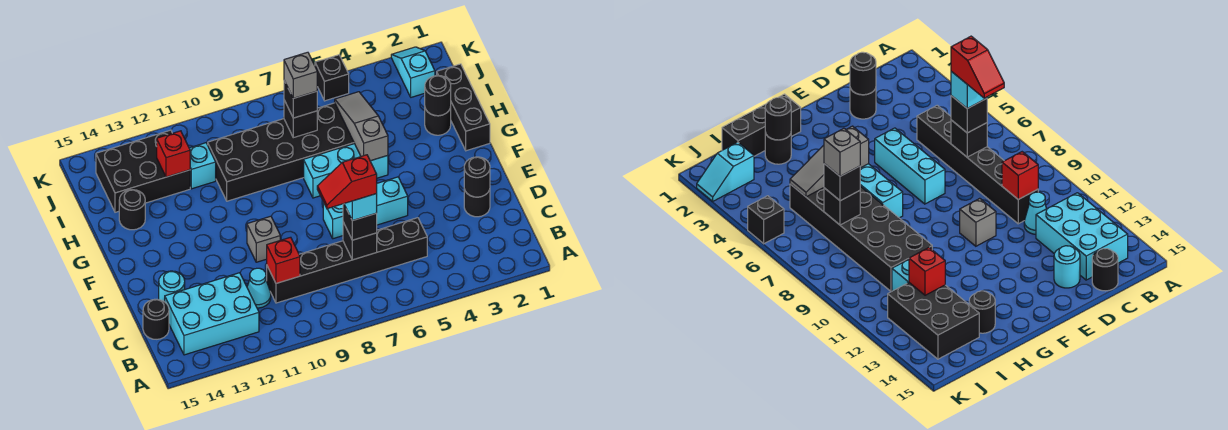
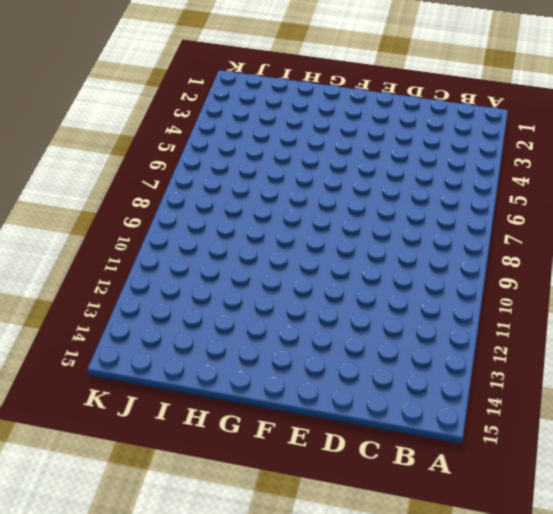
none -> cyan 2x3 brick [165,273,259,355]
none -> black 1x6 brick [267,218,427,303]
none -> cyan 1x1 cone [247,268,271,308]

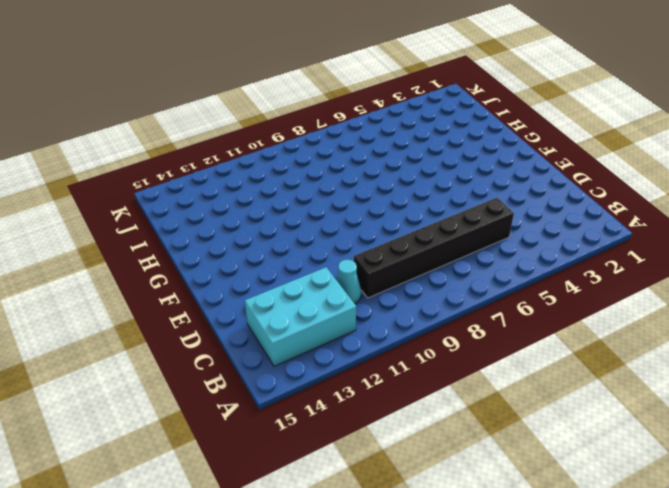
none -> black 1x1 round brick [143,299,169,339]
none -> black 1x1 round brick [464,189,490,217]
none -> cyan 1x1 round brick [159,271,185,302]

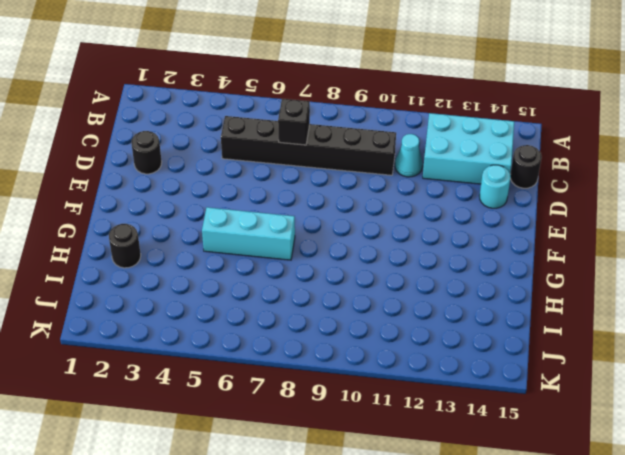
none -> cyan 1x3 brick [323,177,408,239]
none -> grey 1x1 brick [247,216,280,262]
none -> black 1x3 brick [437,64,490,151]

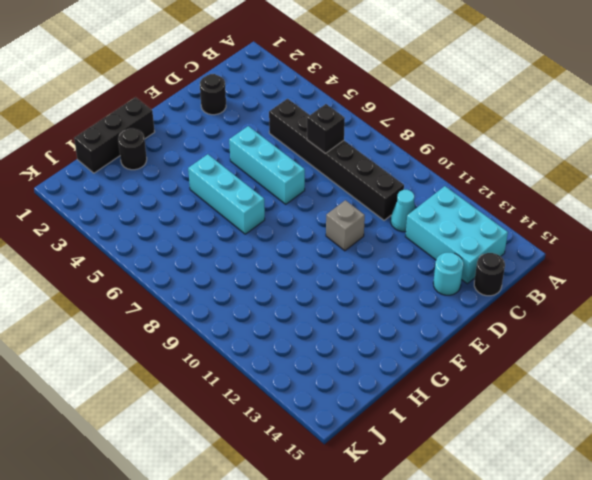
none -> black 2x6 brick [208,103,354,201]
none -> black 1x1 round brick [119,190,145,230]
none -> cyan 1x1 brick [189,143,216,189]

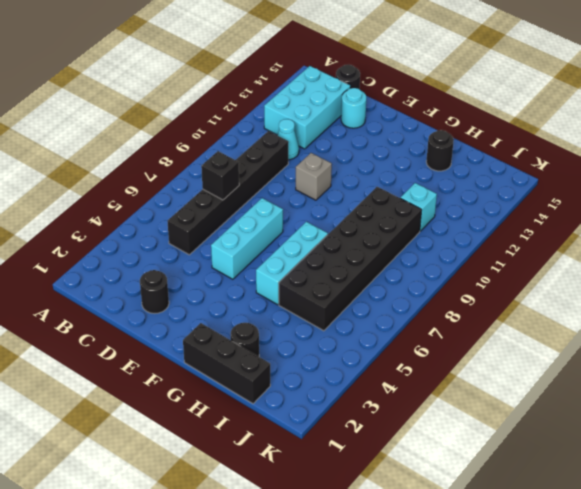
none -> black 2x3 brick [96,130,190,212]
none -> cyan 1x2 slope [391,47,435,97]
none -> black 1x1 brick [315,55,349,101]

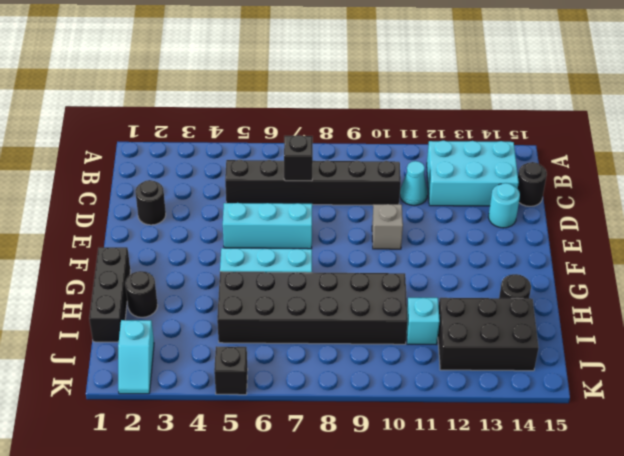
none -> red 1x1 brick [267,237,300,283]
none -> black 1x1 round brick [464,157,490,197]
none -> grey 1x3 slope [335,92,388,161]

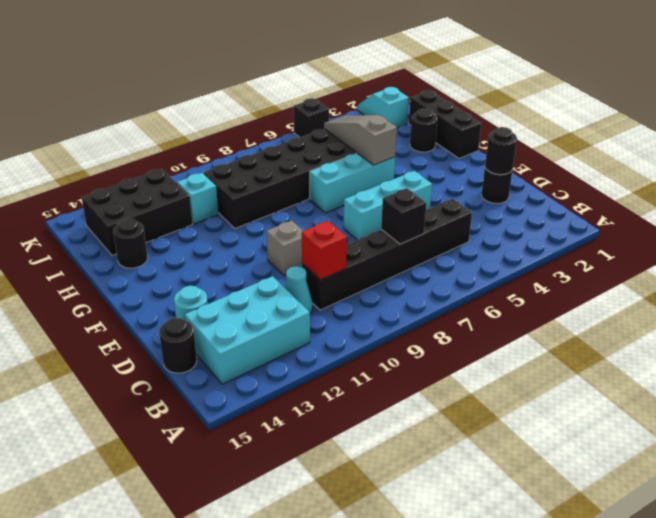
none -> black 1x1 round brick [425,76,451,116]
none -> black 1x1 brick [284,100,317,138]
none -> red 1x1 brick [157,131,190,177]

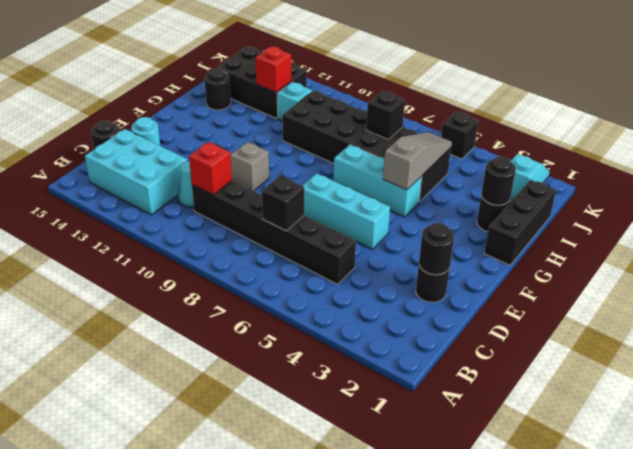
none -> black 1x1 brick [343,204,377,240]
none -> black 1x1 brick [284,81,317,118]
none -> cyan 1x1 brick [344,194,377,221]

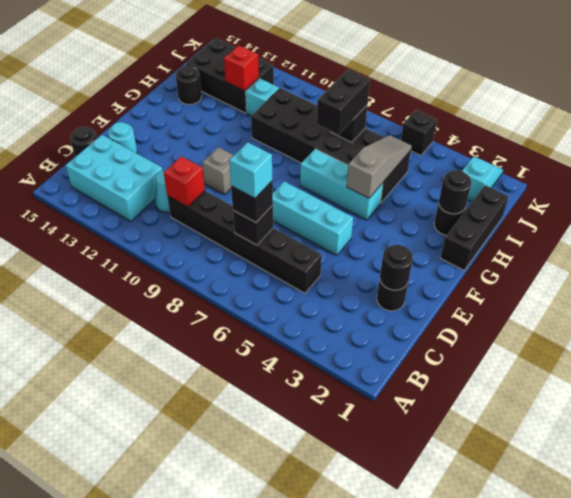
black 1x2 brick [317,70,370,135] -> black 1x1 brick [284,81,317,118]
none -> grey 1x1 brick [284,52,317,98]
none -> red 1x2 slope [317,155,377,209]

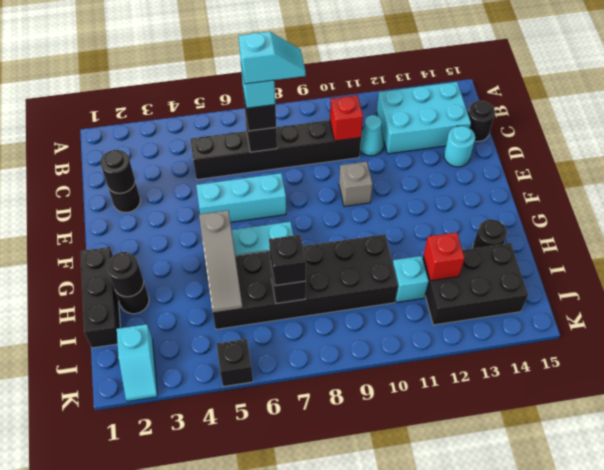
cyan 1x2 slope [239,32,306,84] -> red 1x2 slope [317,155,377,209]
none -> grey 1x1 brick [284,52,317,98]

